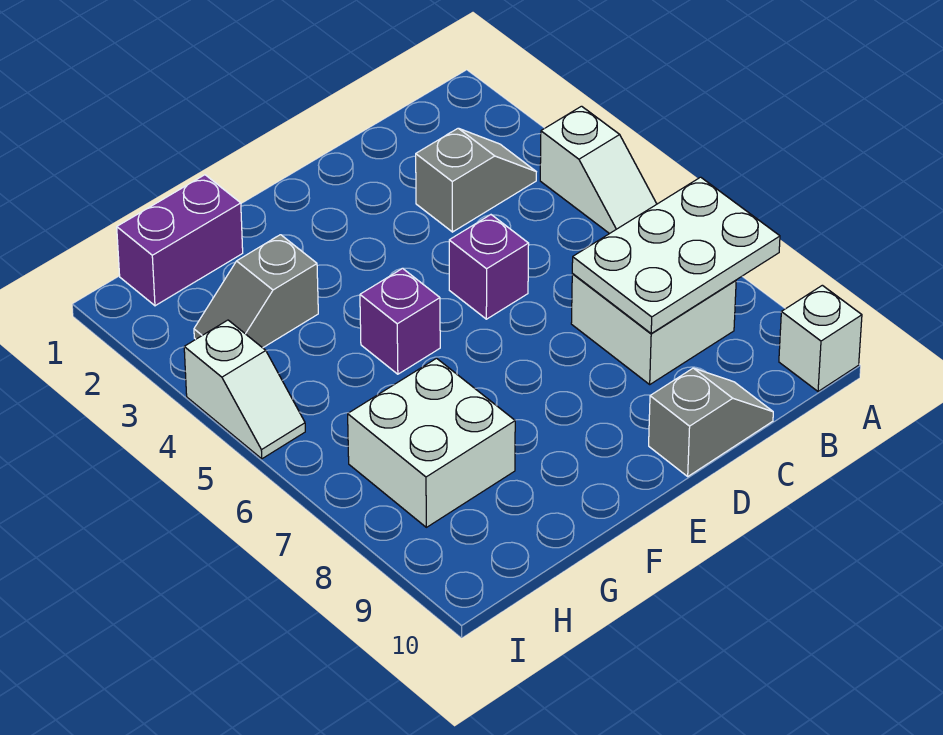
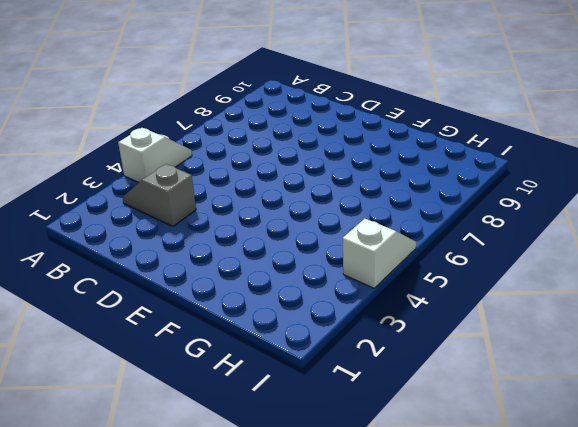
none -> white 1x1 brick [779,285,862,391]
none -> white 2x2 brick [571,274,736,384]
none -> grey 1x2 slope [649,368,773,476]

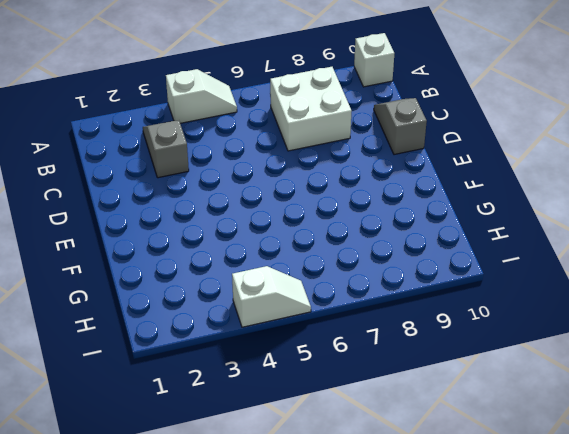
none -> purple 1x1 brick [449,215,529,319]
none -> purple 1x1 brick [360,268,440,374]
none -> purple 1x2 brick [117,175,243,306]

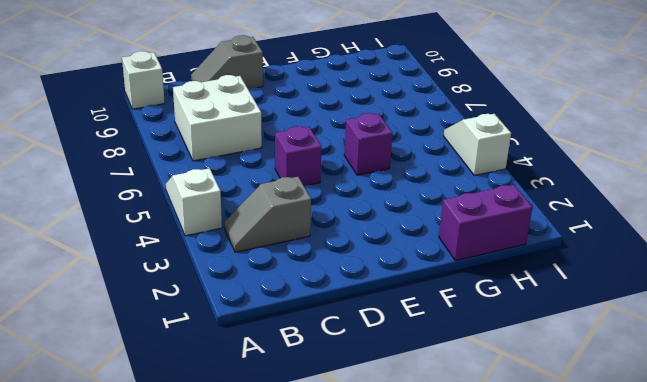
none -> grey 1x2 slope [194,235,318,348]
none -> white 2x2 brick [348,358,515,527]
none -> white 2x3 plate [572,177,780,333]

